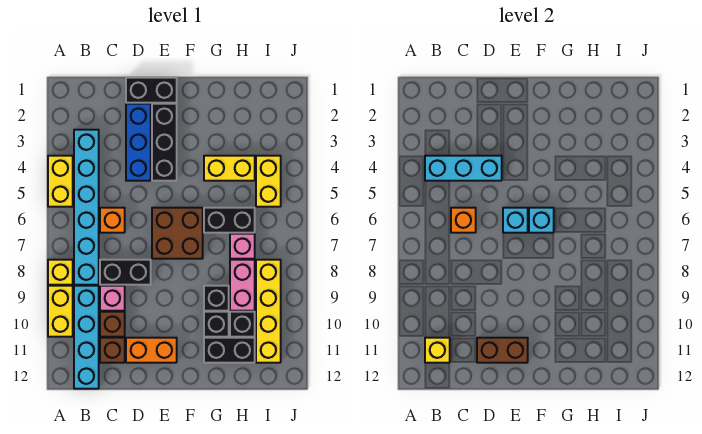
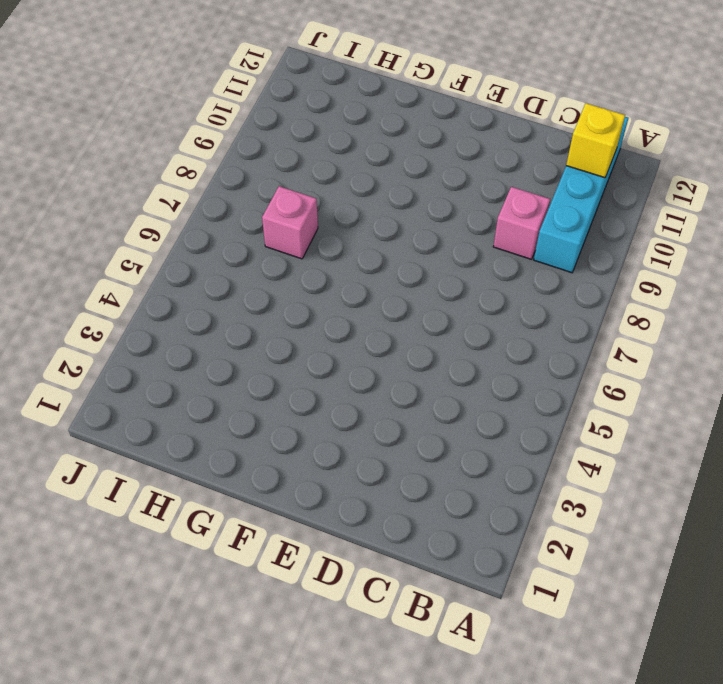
none -> yellow 1x2 brick [48,156,73,207]
none -> yellow 1x1 brick [48,260,73,285]
none -> yellow 1x2 brick [48,286,73,337]
none -> cyan 1x6 brick [74,130,99,285]

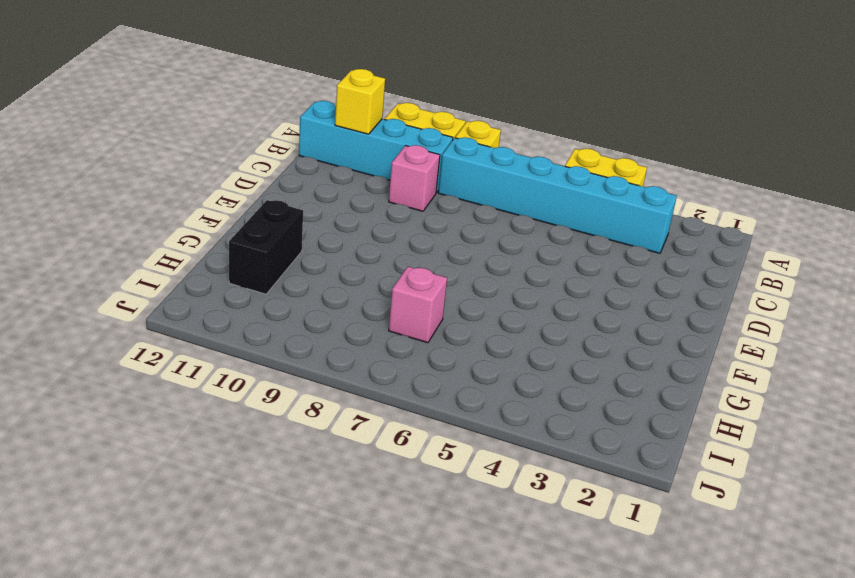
none -> orange 1x1 brick [100,208,125,233]
none -> black 1x2 brick [100,260,151,285]
none -> brown 1x1 brick [100,312,125,337]
none -> brown 1x1 brick [100,338,125,363]

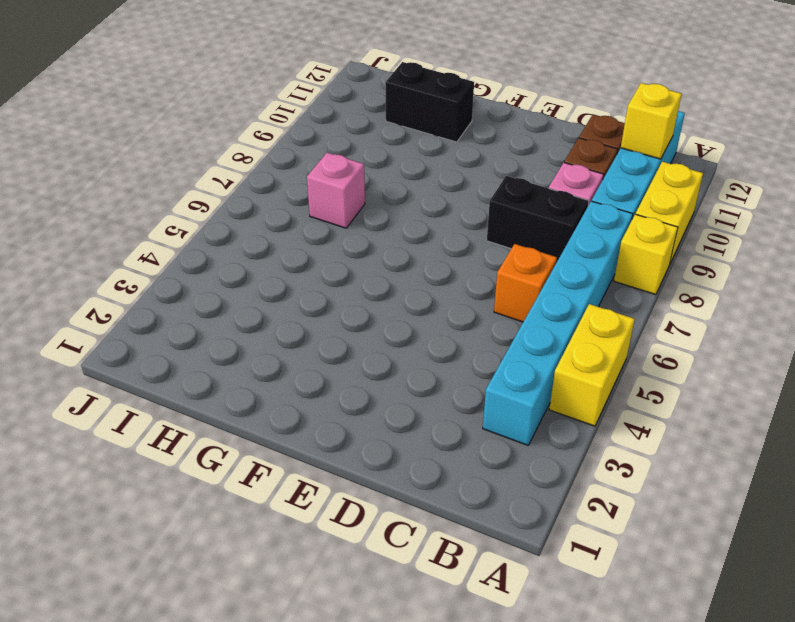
none -> black 1x2 brick [126,78,177,103]
none -> blue 1x3 brick [126,104,151,181]
none -> orange 1x2 brick [126,338,177,363]
none -> black 1x3 brick [152,104,177,181]

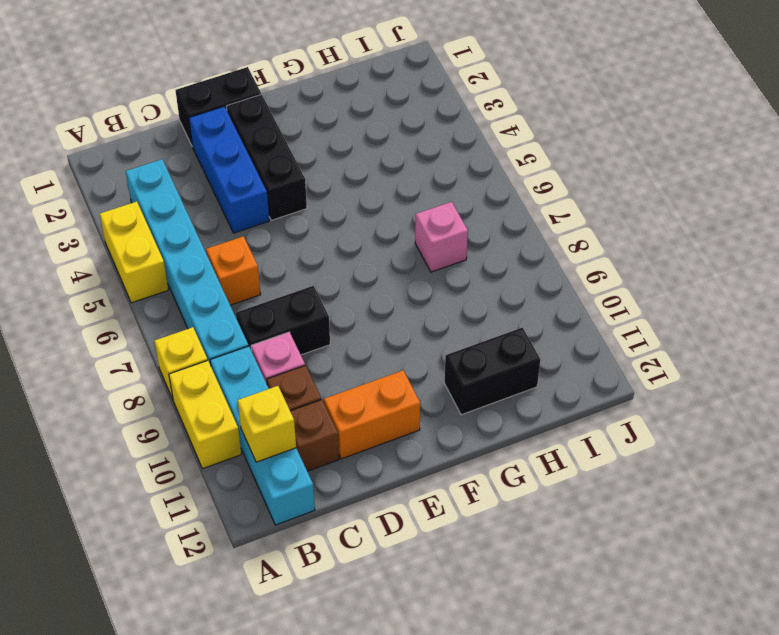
none -> brown 2x2 brick [152,208,203,259]
none -> yellow 1x2 brick [204,156,255,181]
none -> black 1x2 brick [204,208,255,233]
none -> black 1x1 brick [204,286,229,311]

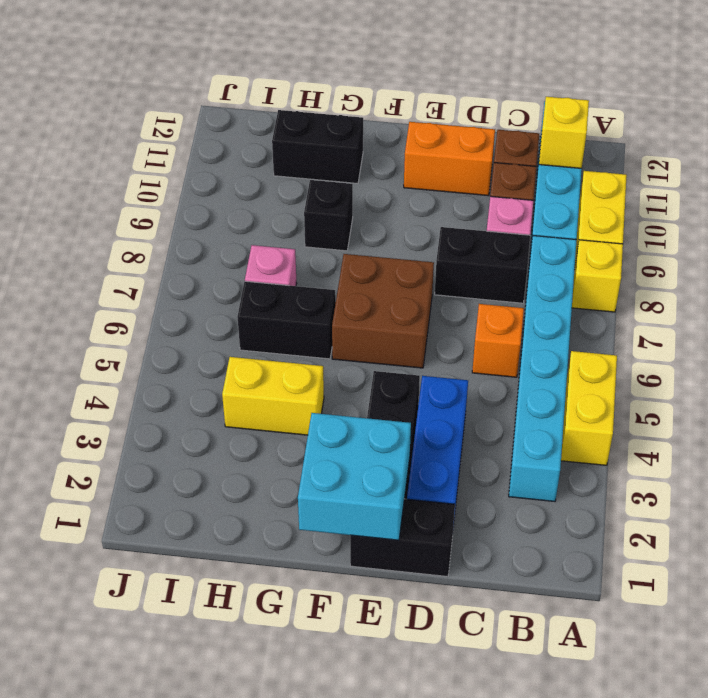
cyan 2x2 brick [298,413,411,540] -> none
none -> black 1x1 brick [204,312,229,337]
none -> pink 1x2 brick [230,260,255,311]
none -> black 1x1 brick [230,312,255,337]
none -> yellow 1x2 brick [256,156,281,207]

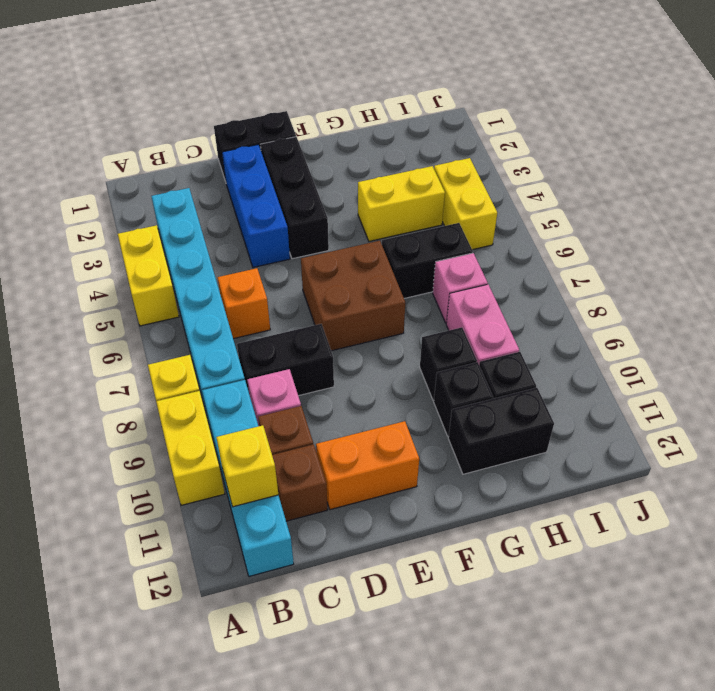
none -> yellow 1x4 brick [256,260,281,363]
none -> cyan 1x3 brick [425,156,502,181]
none -> orange 1x1 brick [451,208,476,233]
none -> brown 1x2 brick [477,338,528,363]

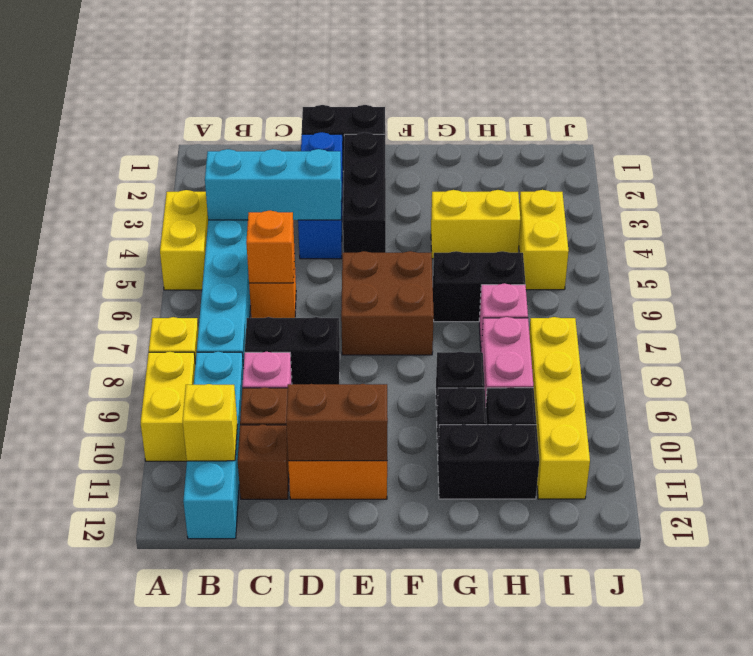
none -> cyan 1x1 brick [503,208,528,233]
none -> cyan 1x1 brick [529,208,554,233]

